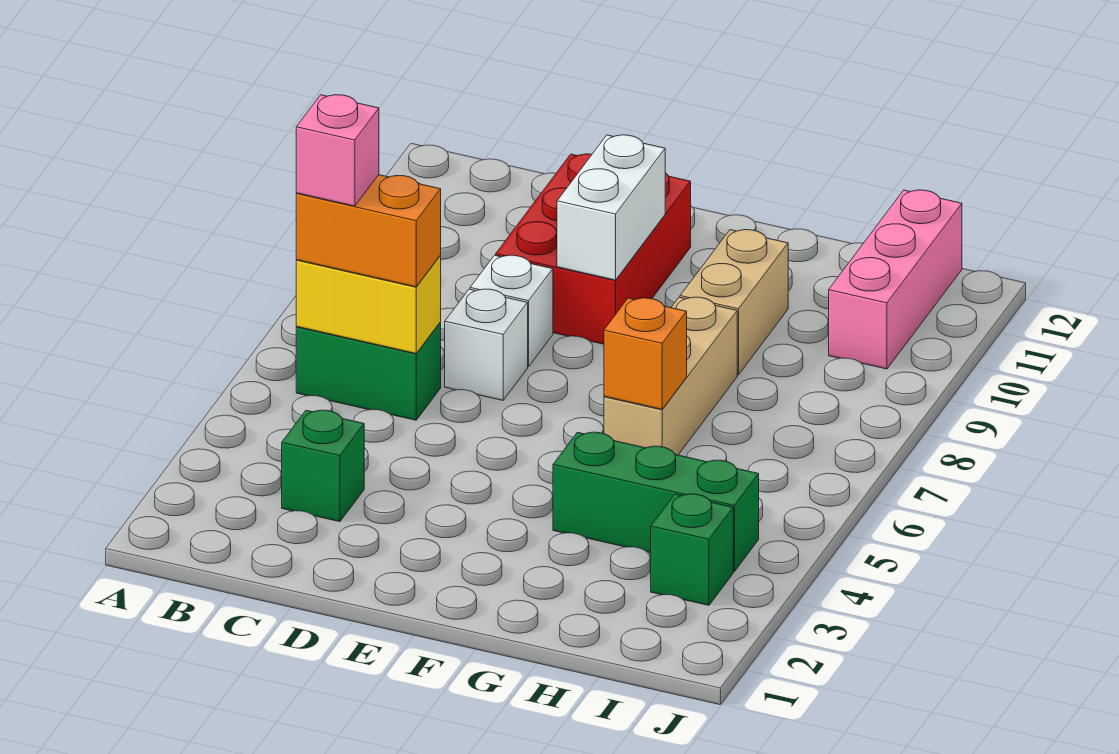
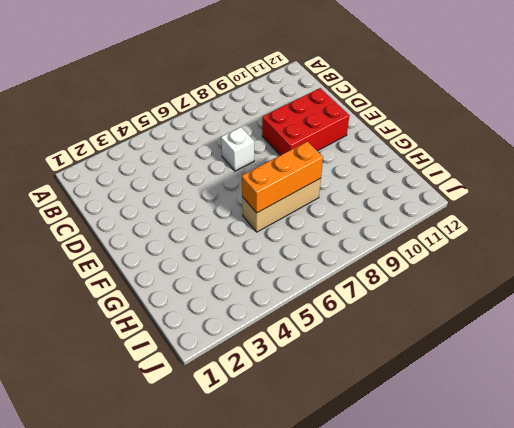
orange 1x3 brick [242,141,323,213] -> orange 1x1 brick [604,298,687,409]
none -> green 1x2 brick [296,323,441,420]
none -> green 1x1 brick [282,410,364,522]
none -> white 1x1 brick [470,255,553,367]

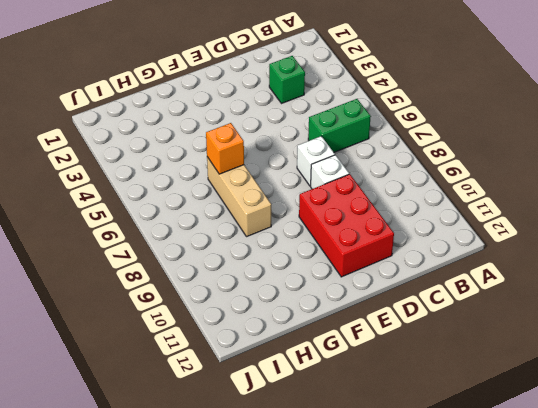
none -> green 1x3 brick [553,432,759,572]
none -> tan 1x2 brick [680,230,788,375]
none -> green 1x1 brick [651,494,733,605]

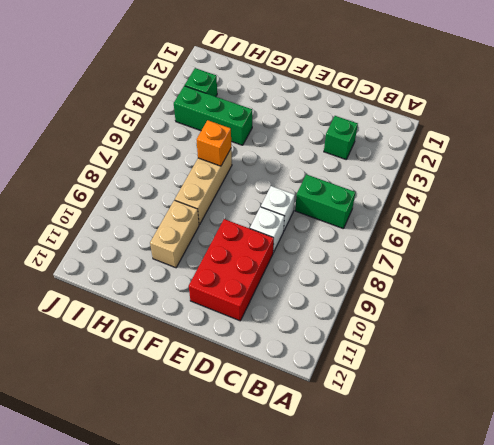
none -> pink 1x3 brick [829,190,962,369]
none -> yellow 1x2 brick [296,256,441,353]
none -> white 1x2 brick [557,135,665,280]

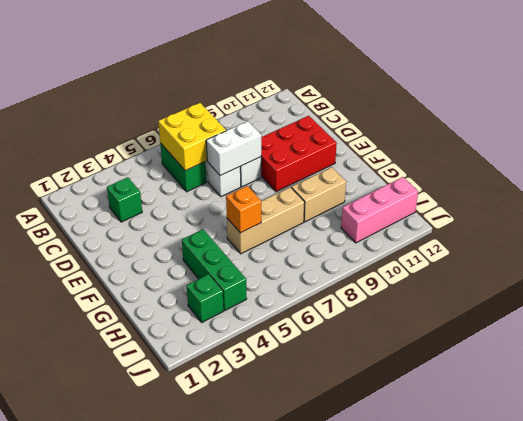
yellow 2x2 brick [158,103,226,171] -> yellow 1x2 brick [296,256,441,353]
white 1x2 brick [206,121,261,176] -> white 1x2 brick moved to [557,135,665,280]
none -> orange 1x2 brick [296,175,441,287]
none -> pink 1x1 brick [296,95,379,206]

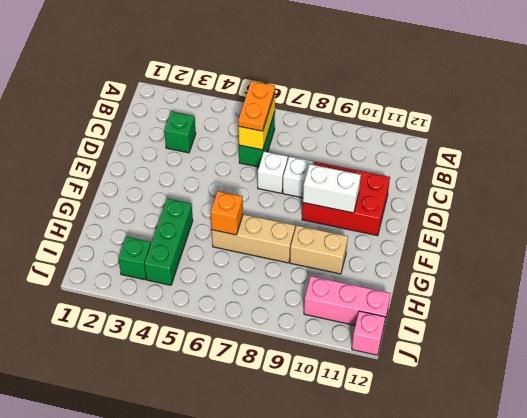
orange 1x2 plate [238,81,275,131] -> orange 1x2 brick [296,175,441,287]
pink 1x1 brick [352,311,385,355] -> pink 1x1 brick moved to [296,95,379,206]

